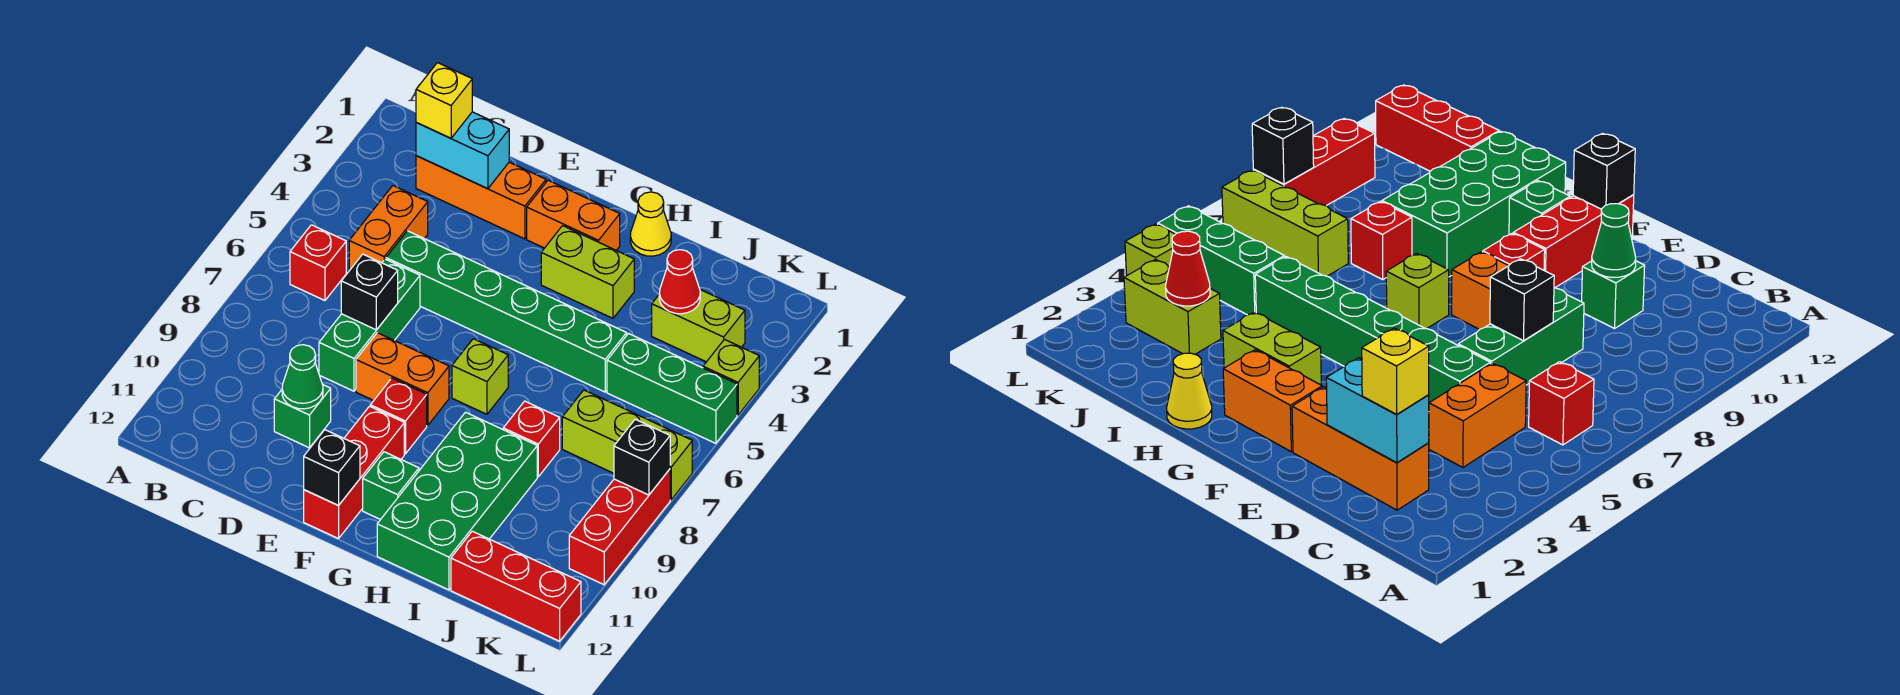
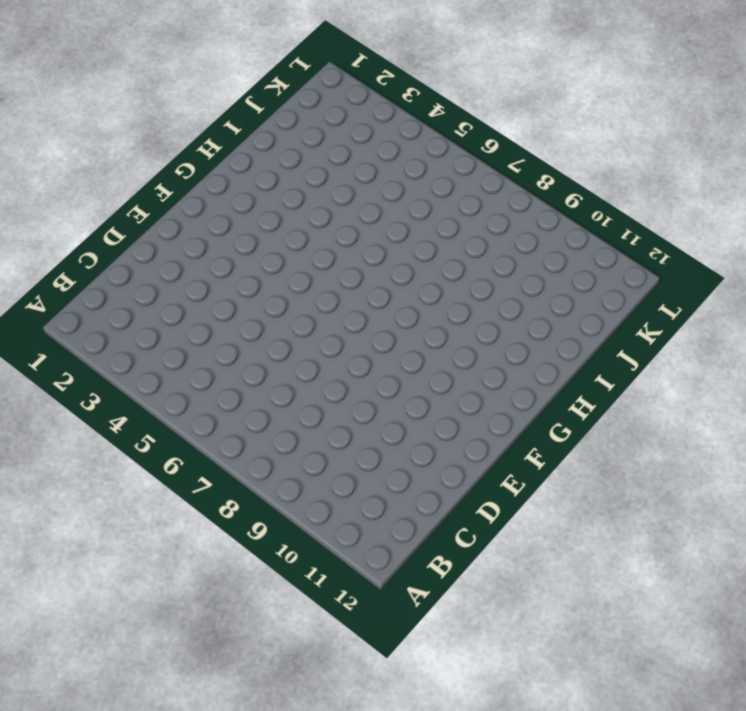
none -> red 1x1 brick [290,225,346,300]
none -> orange 1x3 brick [416,156,546,239]
none -> orange 1x2 brick [349,186,428,271]

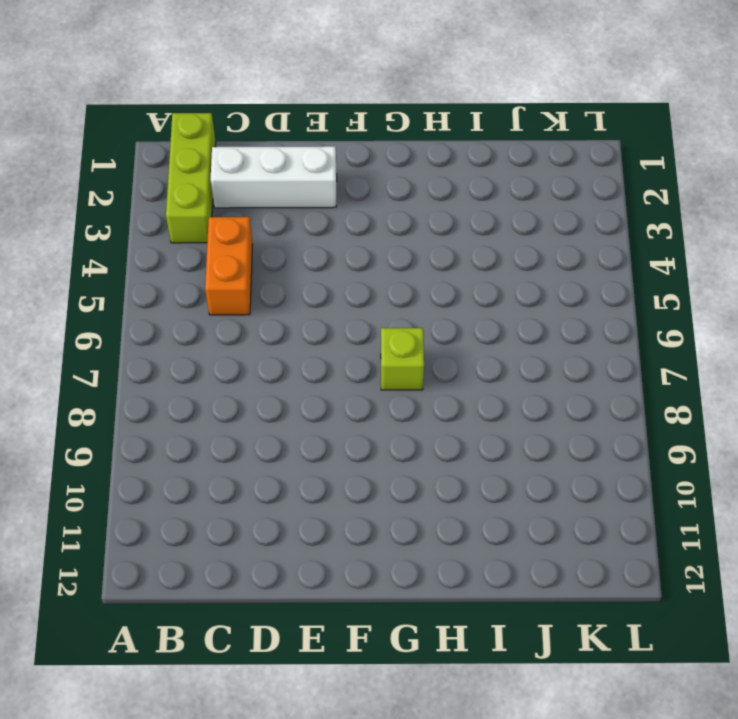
lime 1x3 brick [166,113,216,243] -> lime 1x3 brick turned to [562,390,692,500]
white 1x3 brick [211,146,337,208] -> orange 1x3 brick [416,156,546,239]
none -> red 1x1 brick [290,225,346,300]
none -> green 1x6 brick [386,231,627,392]
none -> green 1x3 brick [319,259,420,391]

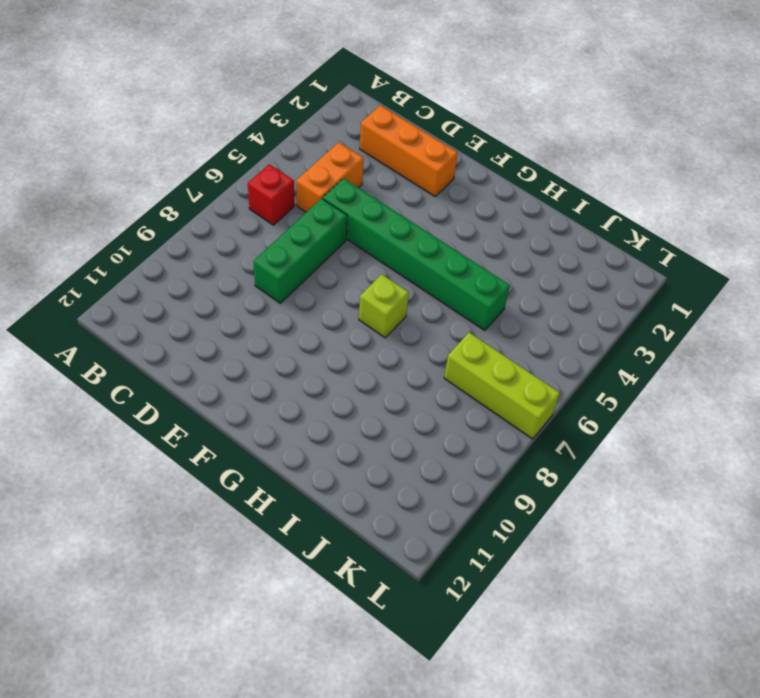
none -> green 1x1 brick [274,385,331,448]
none -> orange 1x2 brick [356,333,449,426]
none -> orange 1x2 brick [527,180,620,251]

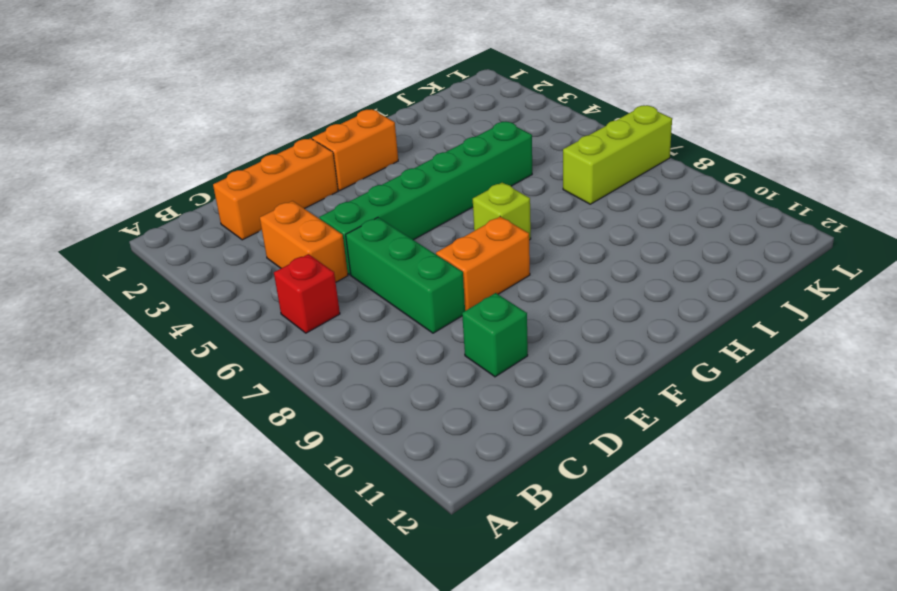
none -> red 1x1 brick [370,378,427,454]
none -> red 1x3 brick [304,406,404,539]
none -> lime 1x2 brick [541,226,634,318]

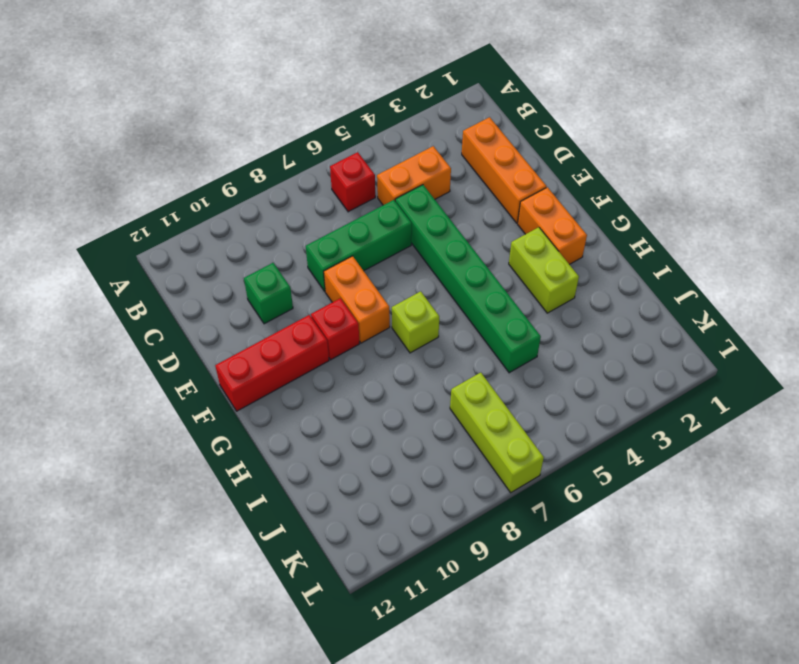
none -> green 1x1 brick [363,452,419,520]
none -> yellow 1x1 cone [630,192,671,256]
none -> green 2x4 brick [377,412,537,590]

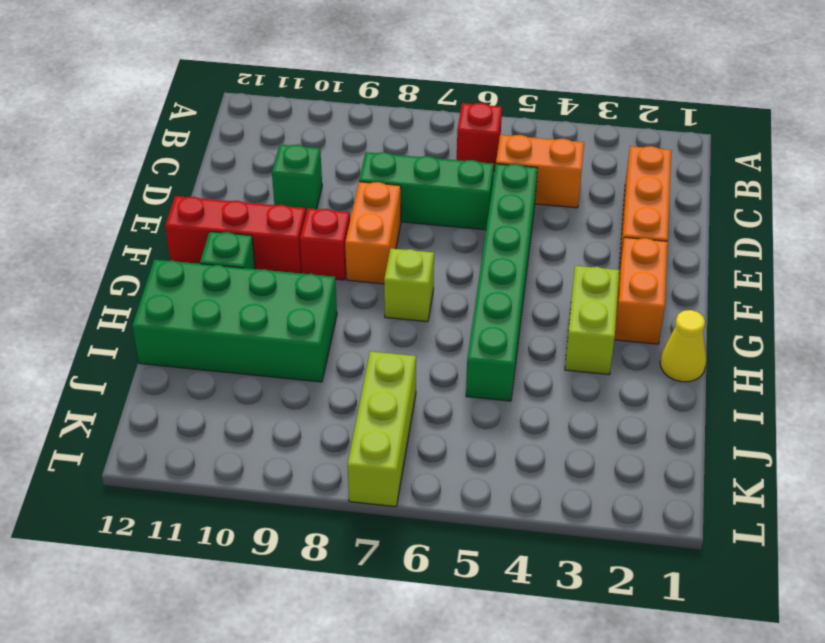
none -> red 1x1 brick [503,401,560,477]
none -> lime 1x2 brick [652,290,745,362]
none -> green 1x3 brick [607,334,737,443]

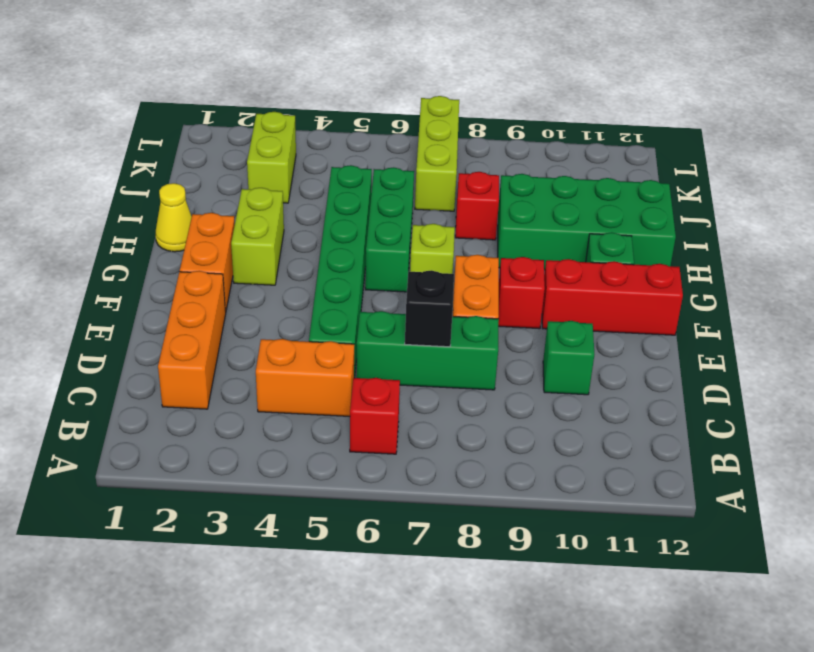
green 1x3 brick [365,167,414,292] -> green 1x3 brick moved to [607,334,737,443]
none -> red 1x3 brick [451,531,581,641]
none -> lime 1x1 brick [703,340,759,415]
none -> red 1x3 brick [569,469,670,585]

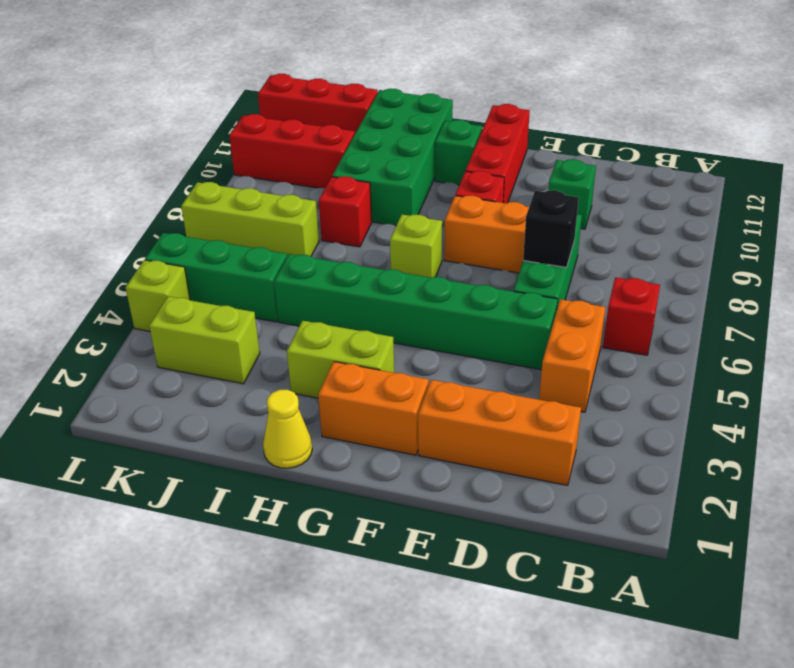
red 1x3 brick [229,114,355,188] -> red 1x3 brick turned to [569,469,670,585]
none -> cyan 1x2 brick [416,112,509,189]
none -> green 1x1 cone [282,345,323,409]
none -> black 1x1 brick [304,430,360,506]

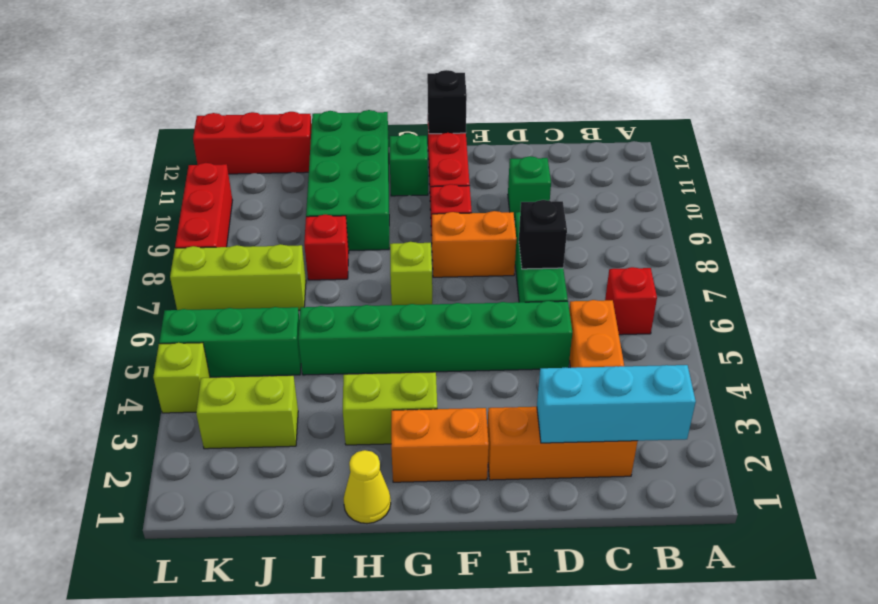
cyan 1x3 brick [537,365,696,443] -> cyan 1x2 brick [416,112,509,189]
none -> green 1x1 cone [282,345,323,409]
none -> red 1x1 cone [659,250,700,314]
none -> black 1x1 brick [614,419,670,495]

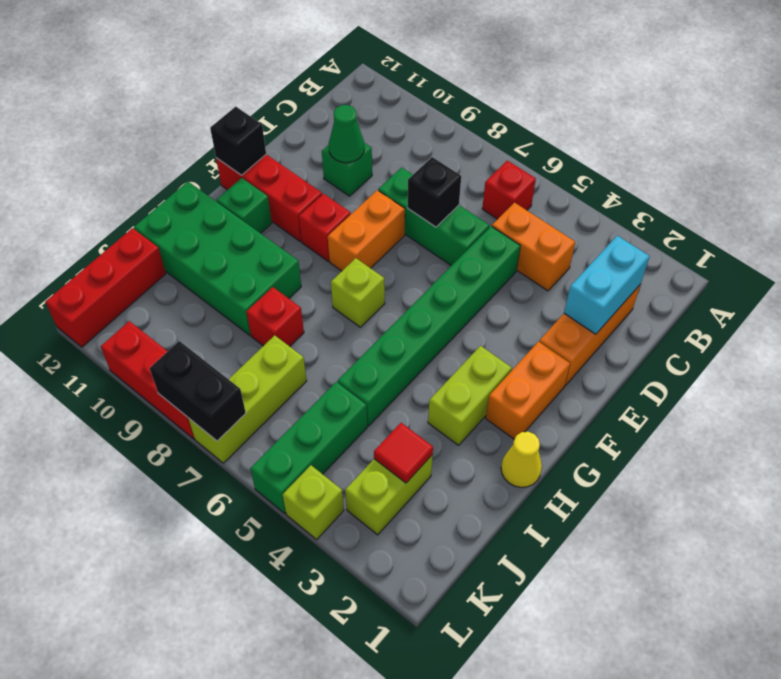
red 1x1 tile [374,423,433,483] -> red 1x1 cone [659,250,700,314]
black 1x2 brick [150,341,246,441] -> black 1x1 brick [614,419,670,495]
none -> yellow 1x1 brick [416,63,472,138]

